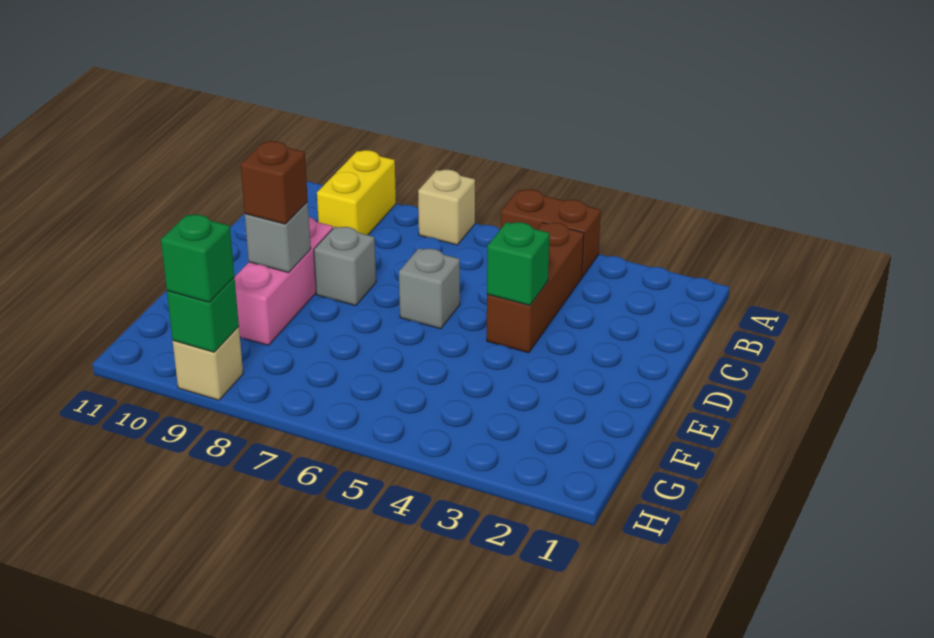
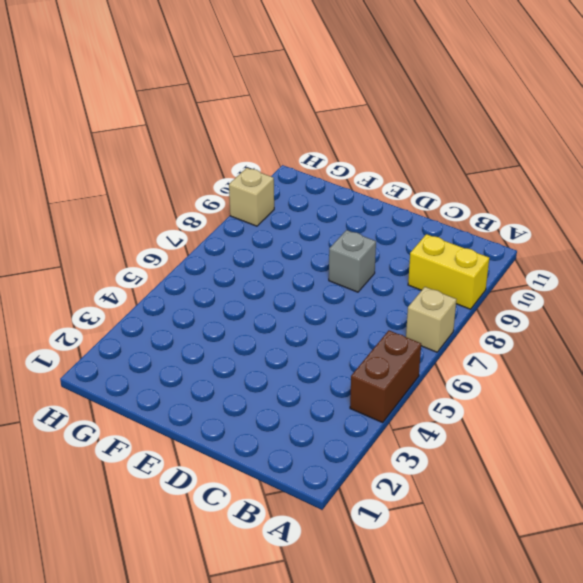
none -> brown 1x3 brick [487,223,584,353]
none -> grey 1x1 brick [399,248,460,329]
none -> pink 1x3 brick [235,217,333,345]

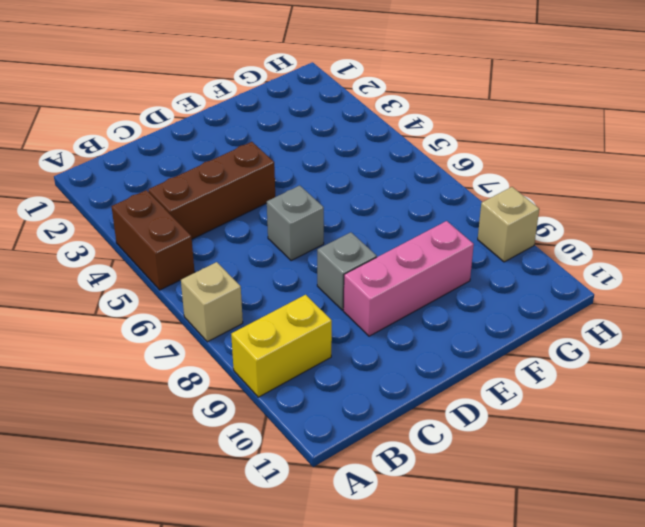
none -> green 1x1 brick [487,222,550,305]
none -> grey 1x1 brick [245,202,311,273]
none -> green 1x1 brick [167,277,239,352]

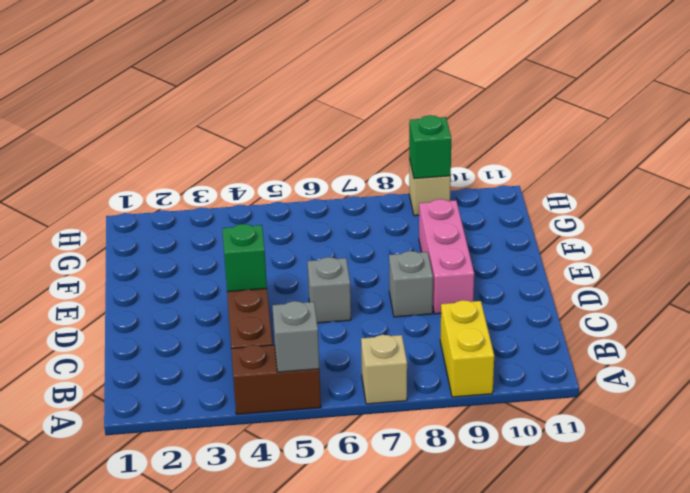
grey 1x1 brick [272,301,319,372] -> grey 1x1 brick moved to [245,202,311,273]
none -> brown 1x1 brick [241,141,308,224]
none -> green 1x1 brick [161,215,234,302]

